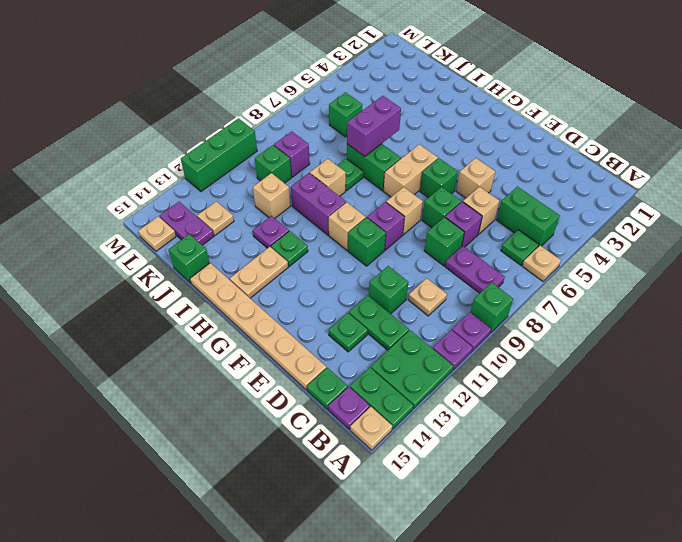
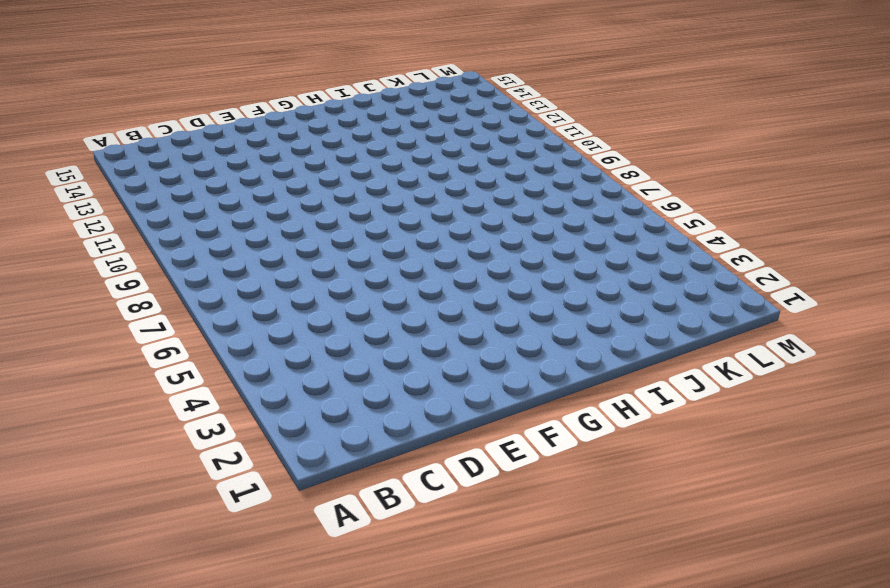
none -> tan 1x1 plate [522,245,561,281]
none -> green 1x1 brick [471,282,513,333]
none -> purple 1x1 plate [452,312,491,351]
none -> purple 1x1 plate [433,330,473,370]

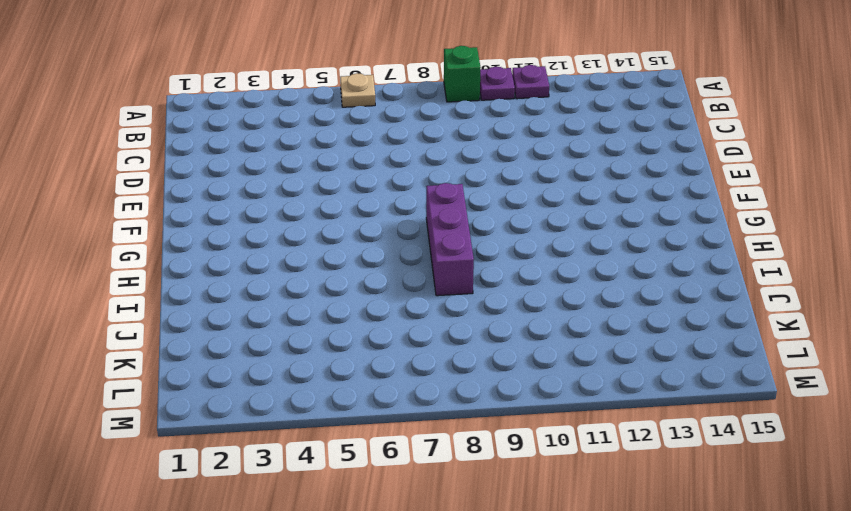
purple 1x3 brick [426,183,474,296] -> green 1x1 plate [337,159,363,191]
none -> green 2x2 plate [371,330,453,409]
none -> green 1x2 plate [350,368,413,429]
none -> tan 1x1 plate [350,407,392,450]
none -> green 1x2 brick [497,186,560,247]

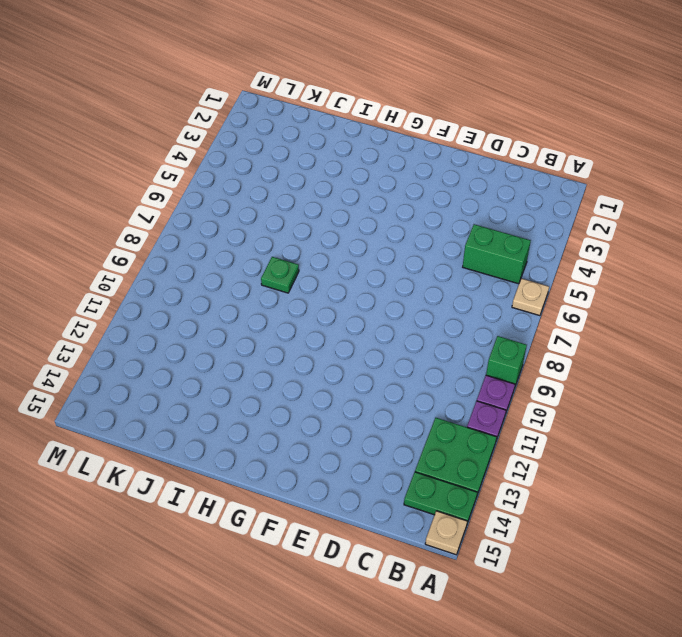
none -> green 1x1 plate [501,230,539,265]
none -> purple 1x2 plate [445,246,505,293]
none -> purple 1x1 plate [328,387,370,429]
none -> tan 1x1 plate [408,278,447,316]

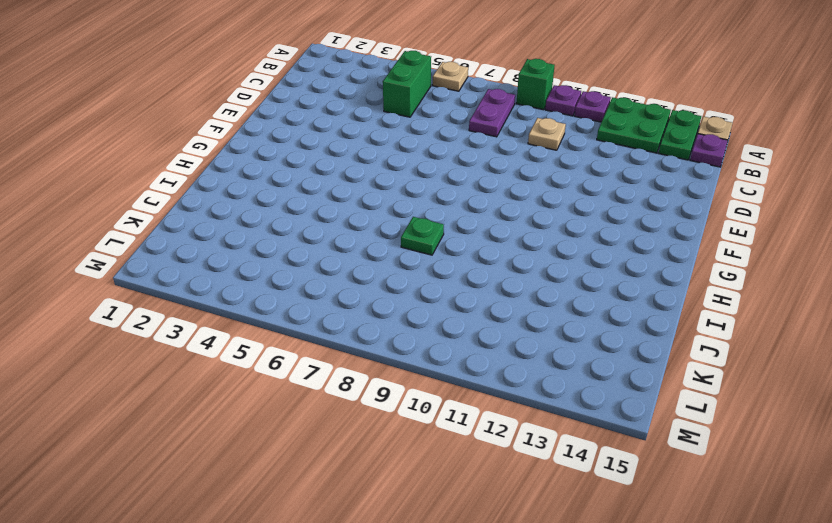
none -> green 1x1 plate [501,230,539,265]
none -> green 1x2 plate [349,295,409,350]
none -> green 1x1 plate [307,368,348,409]
none -> tan 1x1 brick [463,187,499,234]

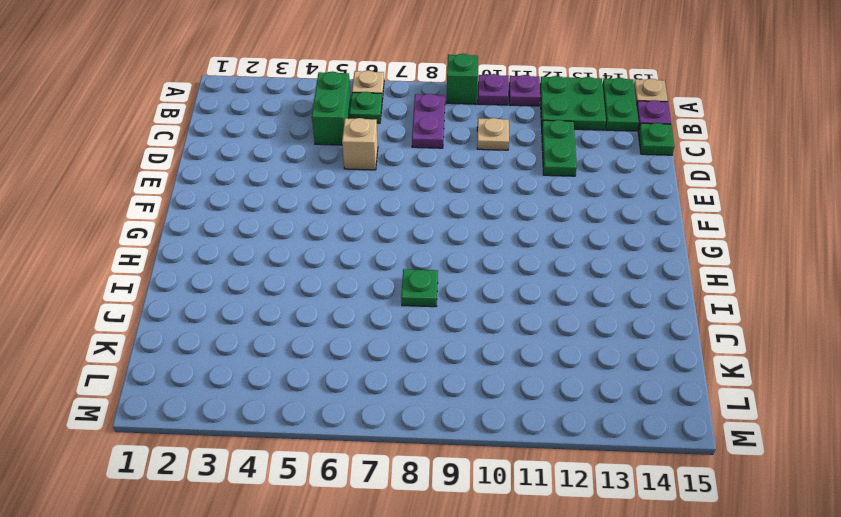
none -> purple 1x1 brick [445,202,482,247]
none -> green 1x1 brick [424,217,464,266]
none -> green 1x1 brick [369,266,408,314]
none -> green 1x1 plate [329,313,368,352]

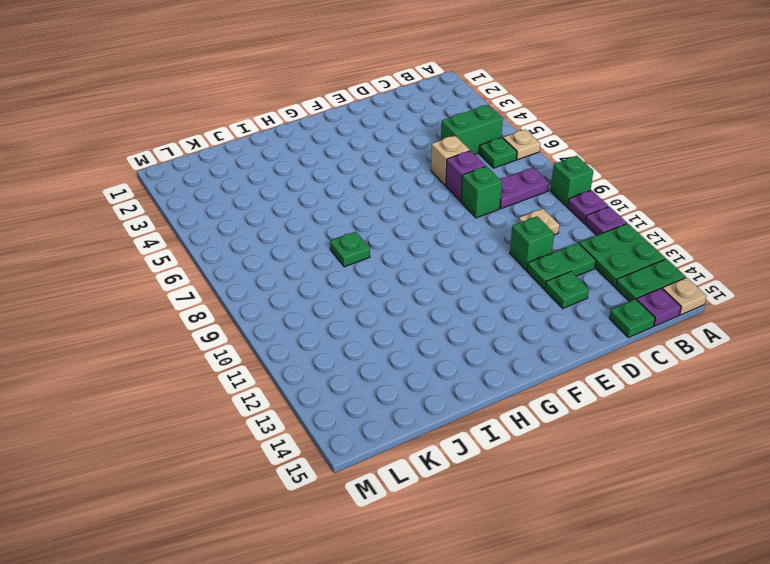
none -> tan 1x6 plate [190,263,326,390]
none -> tan 1x1 brick [456,158,495,198]
none -> green 1x1 brick [422,187,461,228]
none -> green 1x1 brick [420,158,458,198]

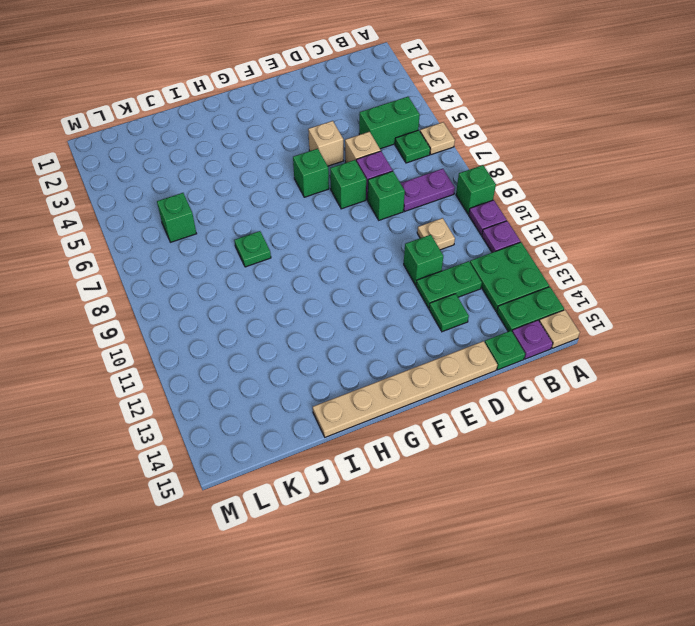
none -> tan 1x1 brick [386,187,423,235]
none -> purple 1x1 brick [367,202,404,250]
none -> green 1x1 brick [348,218,386,266]
none -> tan 1x2 brick [384,144,438,197]

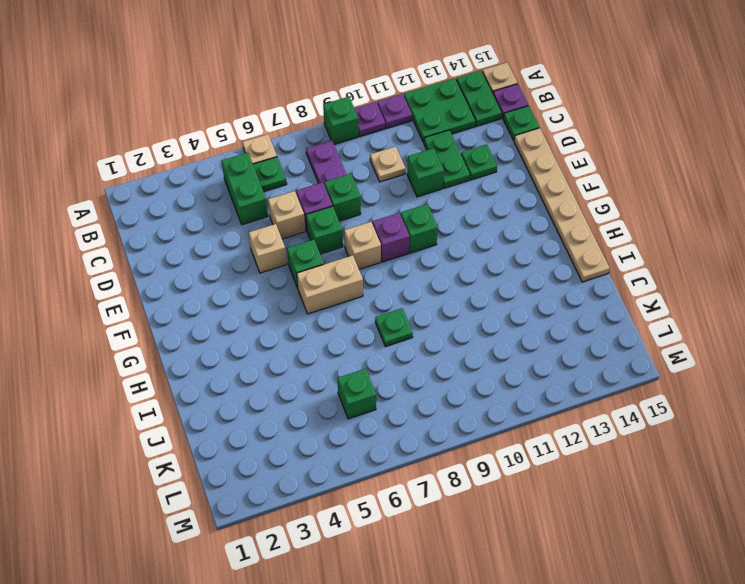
none -> tan 1x1 brick [329,202,366,250]
none -> green 1x2 brick [347,144,401,191]
none -> purple 1x2 brick [291,173,346,235]
none -> green 1x1 plate [271,231,308,266]

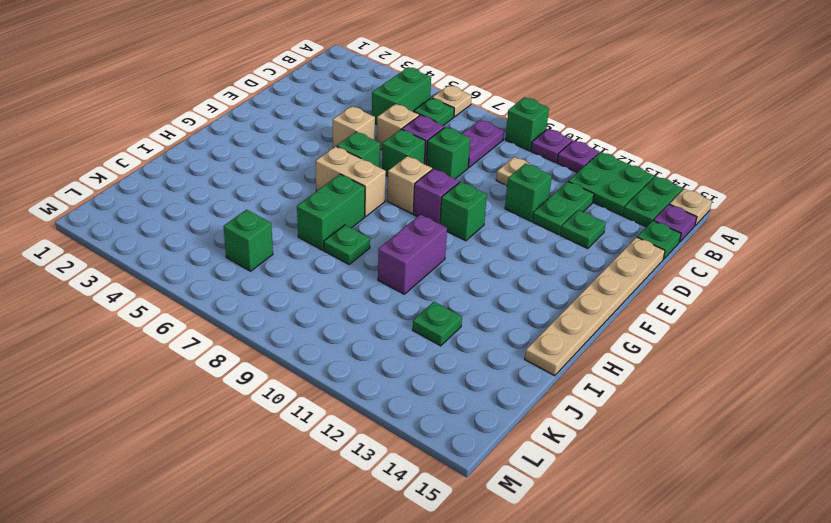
green 1x1 plate [413,302,462,346] -> green 1x1 plate moved to [271,231,308,266]
none -> tan 1x1 brick [329,202,366,250]
none -> tan 1x2 plate [230,247,288,298]
none -> tan 1x1 brick [310,159,346,196]
none -> purple 1x1 plate [253,216,289,248]

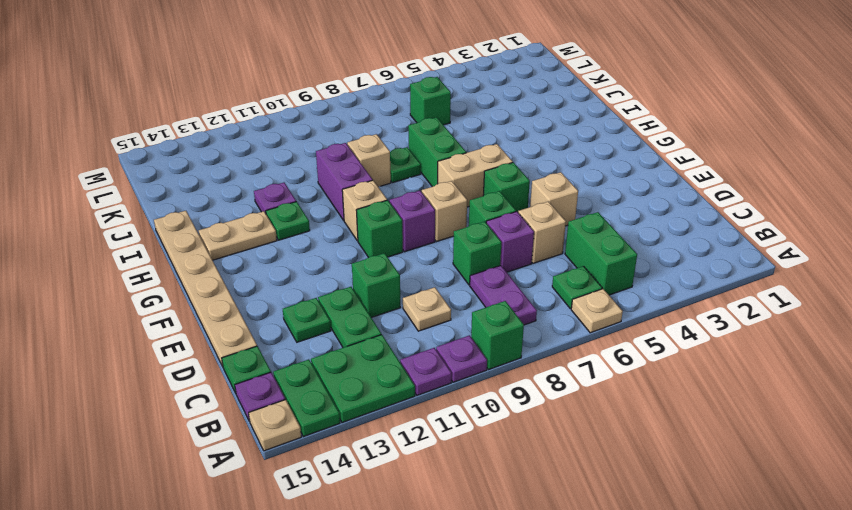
none -> tan 1x1 brick [253,173,290,218]
none -> green 1x1 brick [169,234,210,283]
none -> purple 1x1 brick [274,131,310,177]
none -> green 1x1 brick [255,145,291,183]

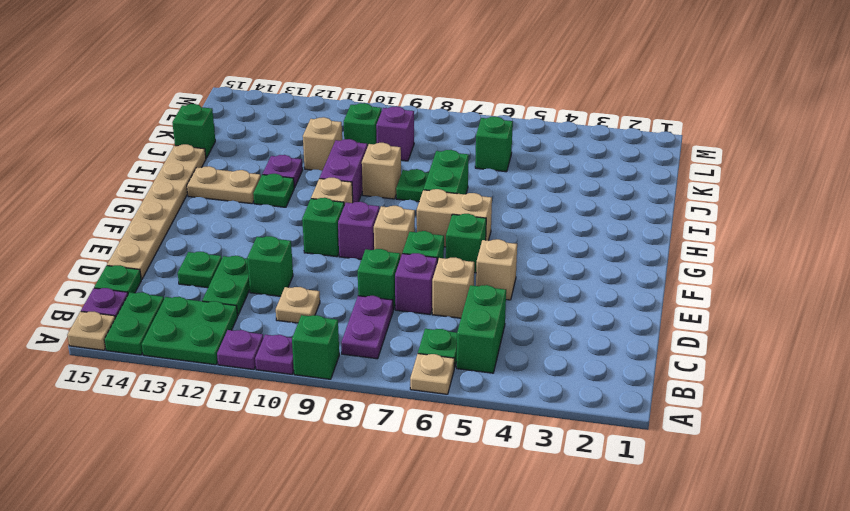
none -> tan 1x1 plate [197,201,234,235]
none -> purple 1x2 plate [160,202,214,245]
none -> tan 1x1 plate [138,216,176,251]
none -> green 1x3 brick [181,118,257,191]

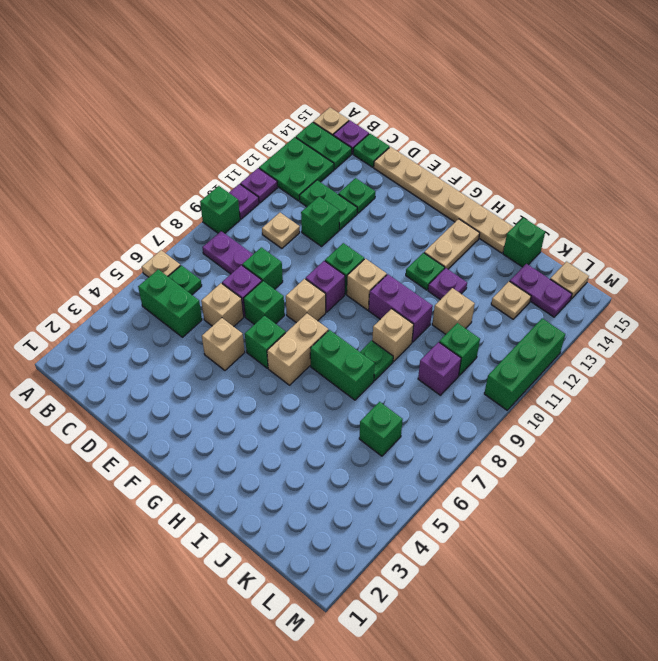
none -> purple 1x2 brick [347,96,401,156]

